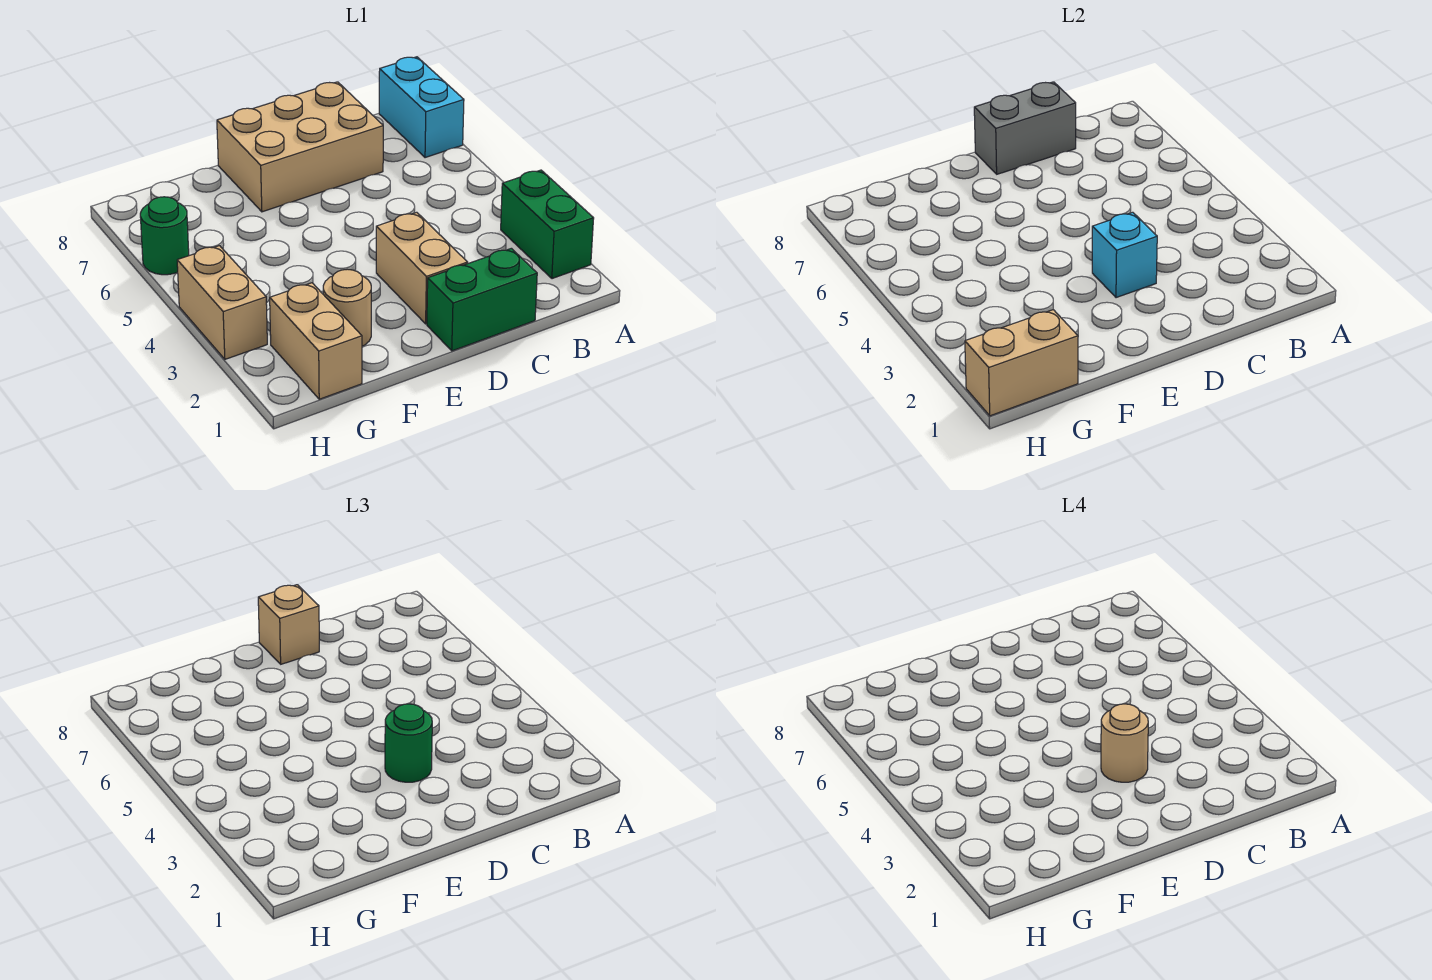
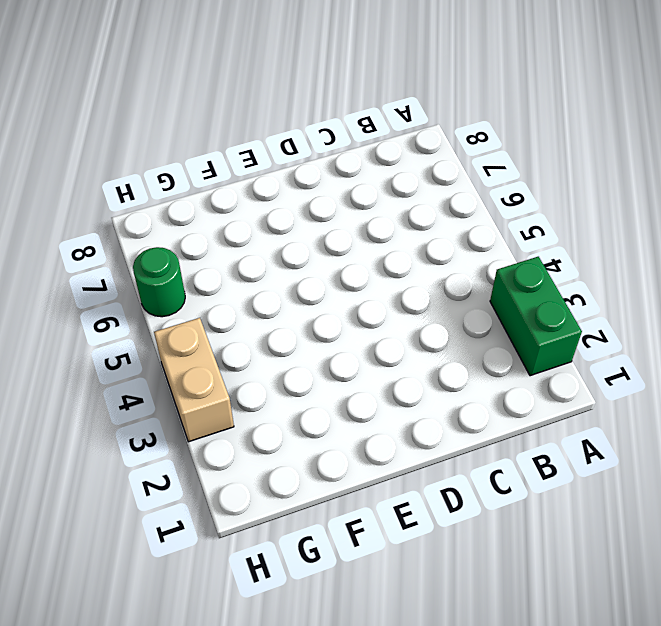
none -> cyan 1x2 brick [379,57,464,158]
none -> green 1x2 brick [427,248,537,351]
none -> tan 2x3 brick [217,82,383,212]

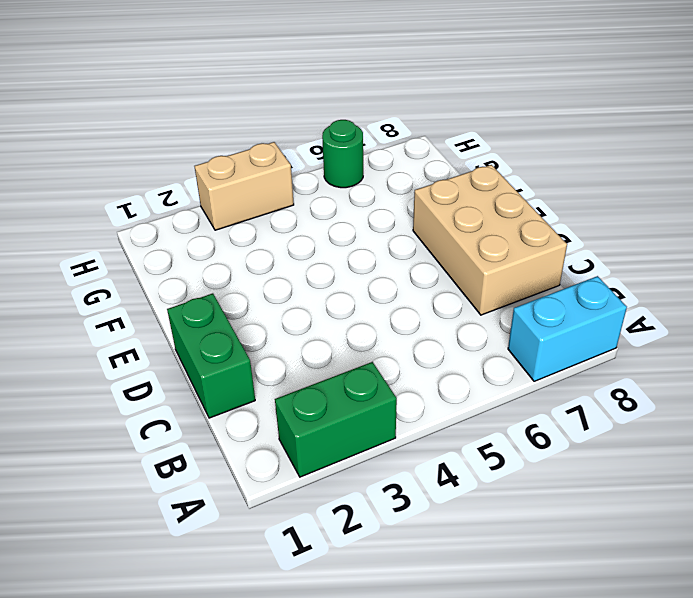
none -> tan 1x2 brick [376,212,468,324]
none -> tan 1x1 round brick [323,269,371,346]
none -> tan 1x2 brick [270,283,362,399]

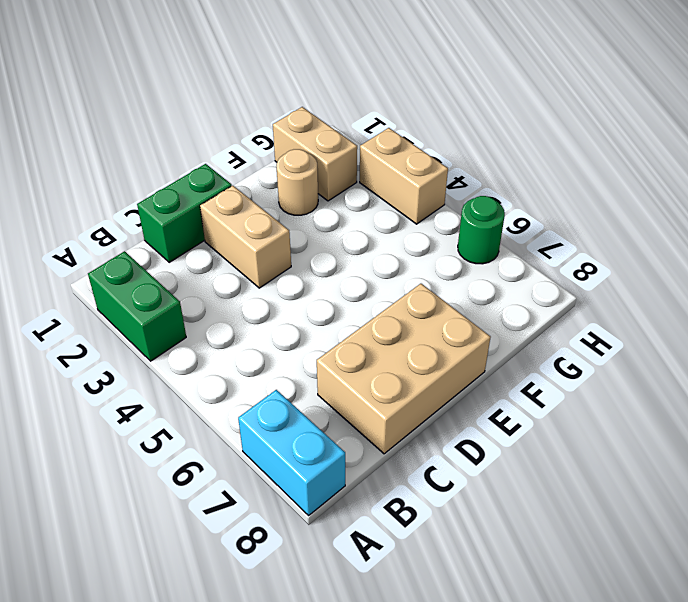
none -> grey 1x2 brick [974,82,1076,174]
none -> cyan 1x1 brick [1092,212,1157,298]
none -> tan 1x2 brick [965,310,1078,416]

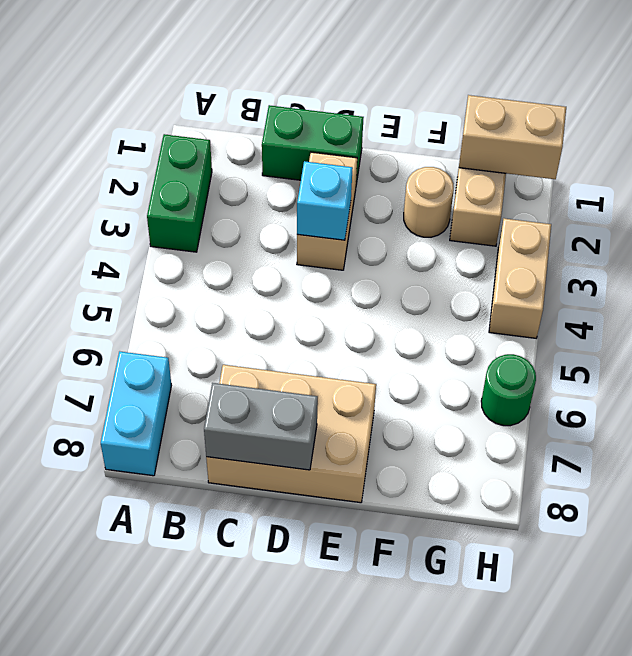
none -> green 1x1 round brick [385,704,432,782]
none -> tan 1x1 brick [258,585,319,664]
none -> tan 1x1 round brick [1101,704,1148,782]

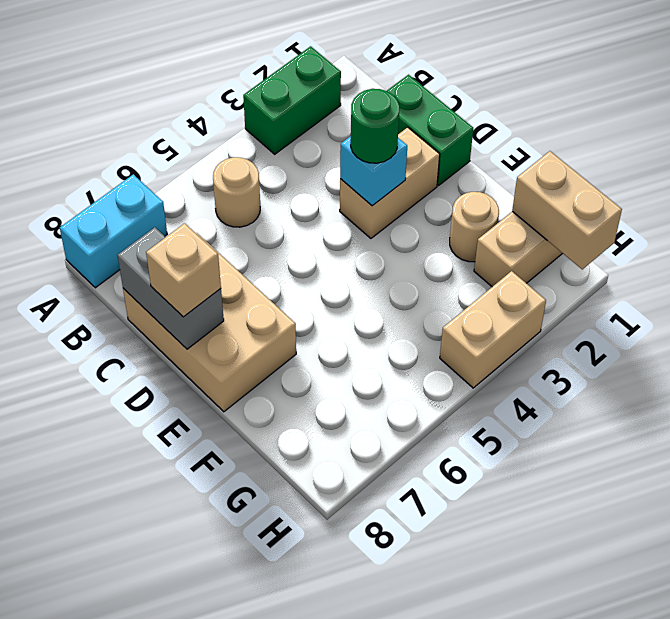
tan 1x1 round brick [213,157,260,227] -> tan 1x1 round brick moved to [1101,704,1148,782]
none -> green 1x1 round brick [140,197,189,275]

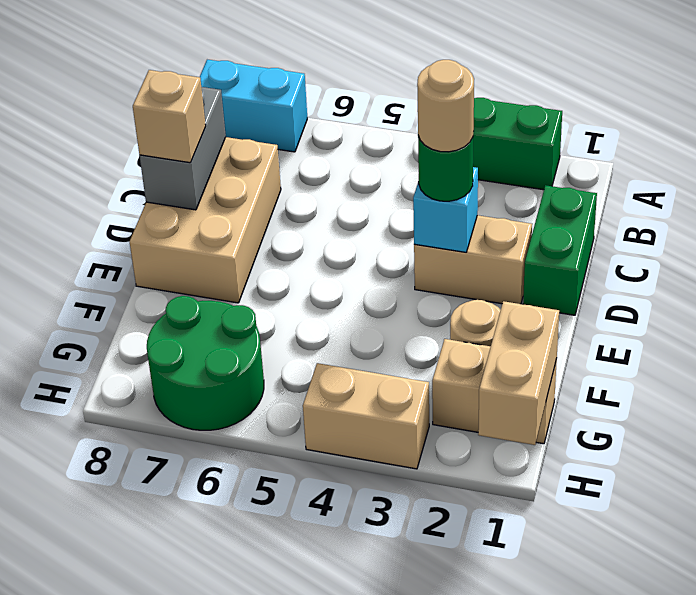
green 2x2 round brick [147,296,264,430] -> green 1x1 round brick [140,197,189,275]

